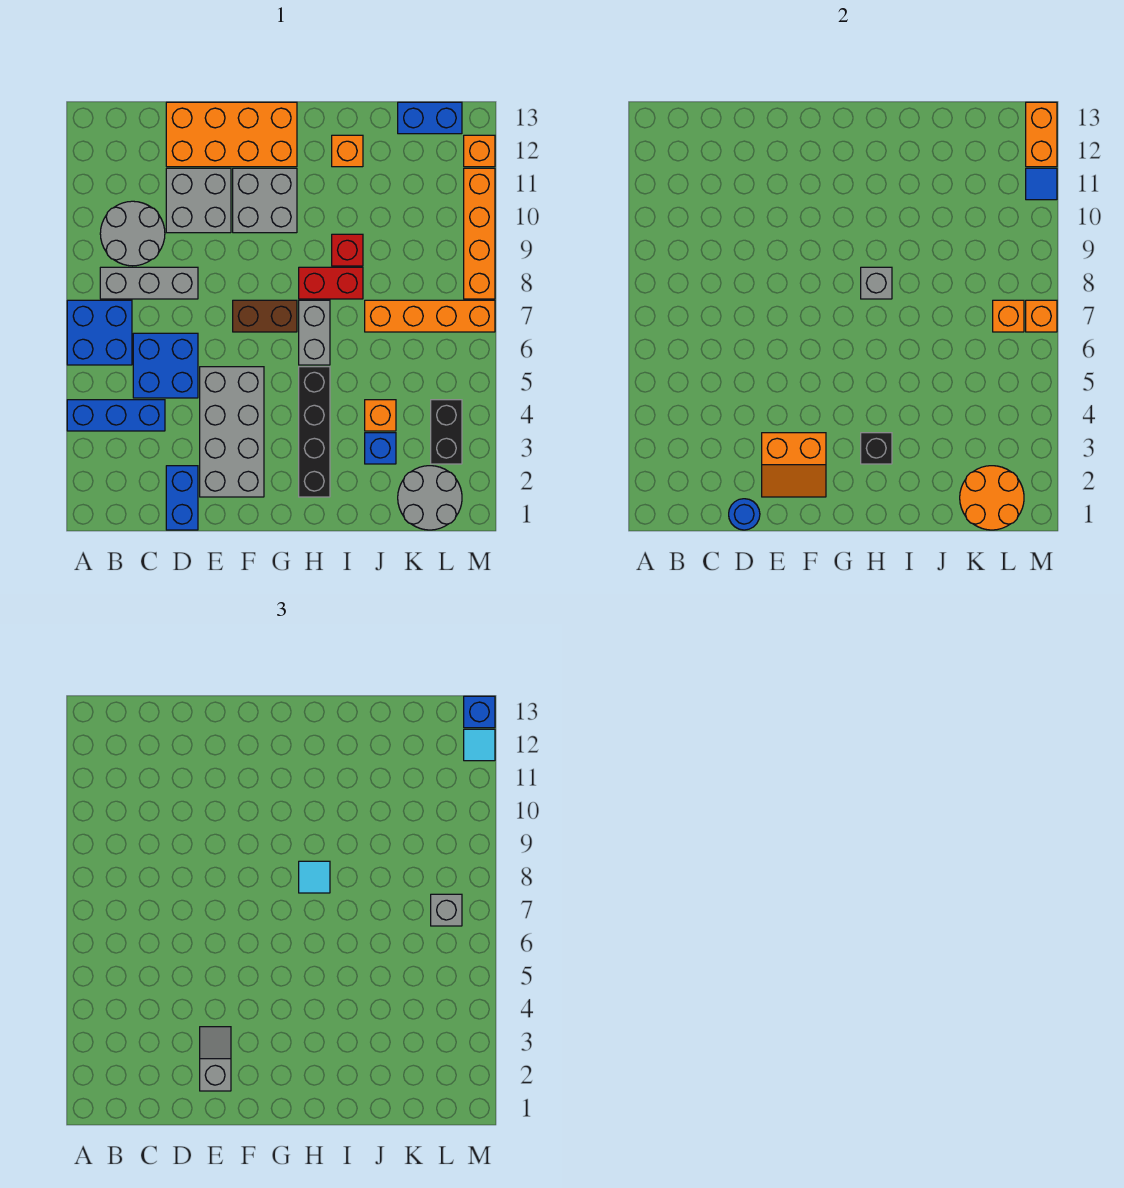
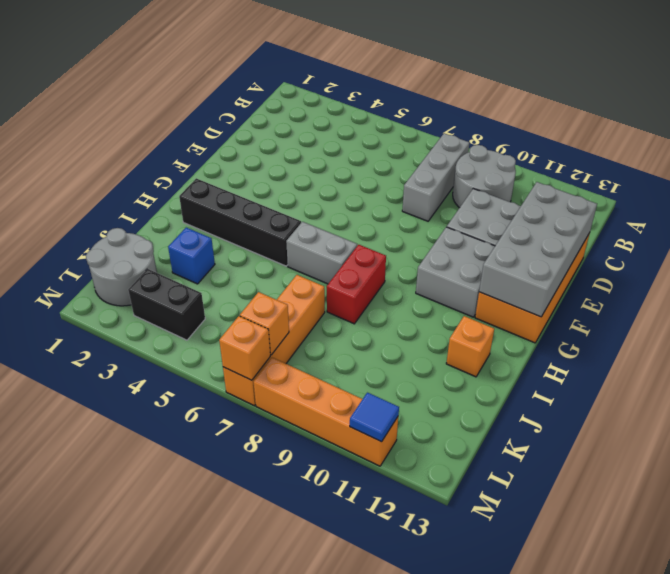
grey 2x4 brick [479,182,597,317] -> grey 2x4 brick turned to [200,367,264,497]
none -> blue 1x3 brick [67,400,165,431]
none -> blue 2x2 brick [67,300,132,365]
none -> blue 2x2 brick [133,333,198,398]
none -> blue 1x2 brick [166,466,198,530]

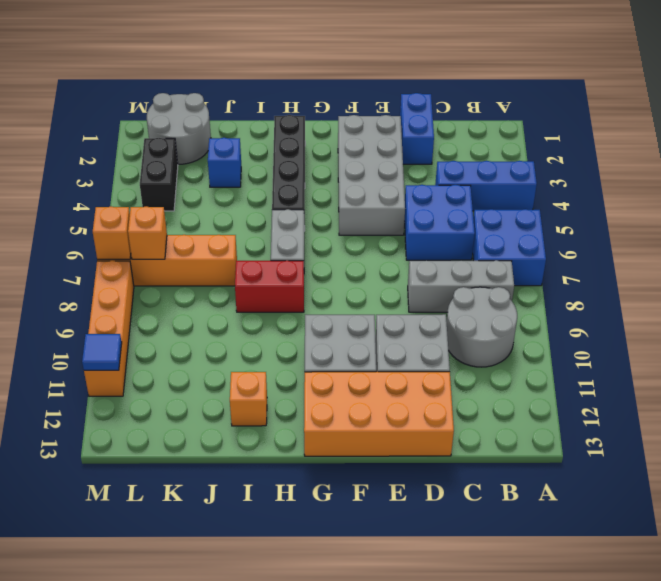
none -> brown 1x2 brick [233,300,297,332]
none -> red 1x1 brick [332,234,363,266]
none -> orange 1x1 brick [365,400,396,431]
none -> blue 1x2 brick [398,102,462,134]

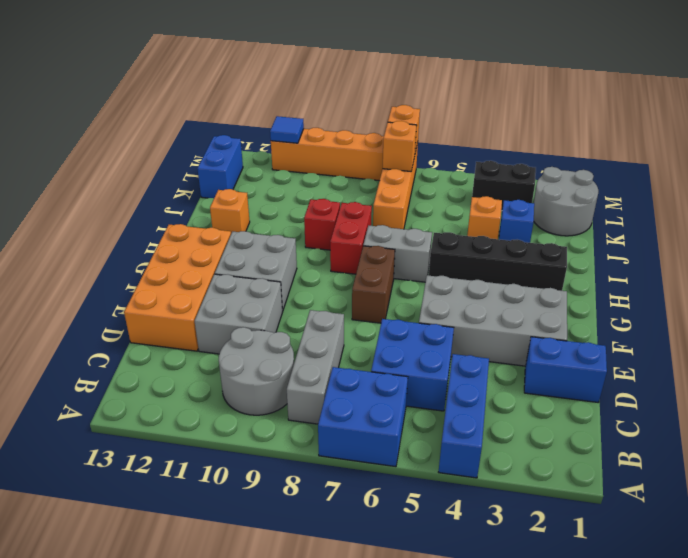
none -> orange 1x1 brick [464,135,495,167]
none -> blue 1x1 round brick [729,499,760,530]
none -> orange 2x2 slope [762,433,826,497]
none -> black 1x1 brick [861,433,892,464]

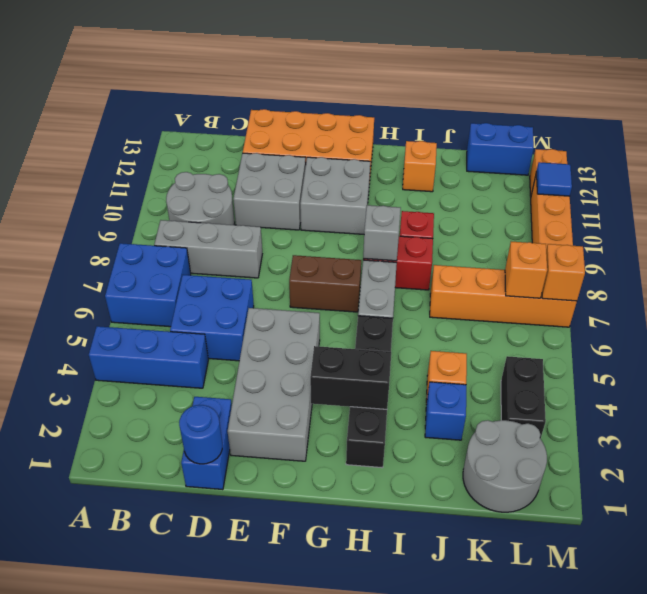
black 1x2 brick [310,346,391,409] -> black 1x1 brick [861,433,892,464]
none -> orange 2x2 slope [762,433,826,497]
none -> orange 2x2 round brick [960,466,1024,530]
none -> orange 1x2 brick [1026,102,1057,167]
none -> grey 1x2 slope [200,1027,231,1091]

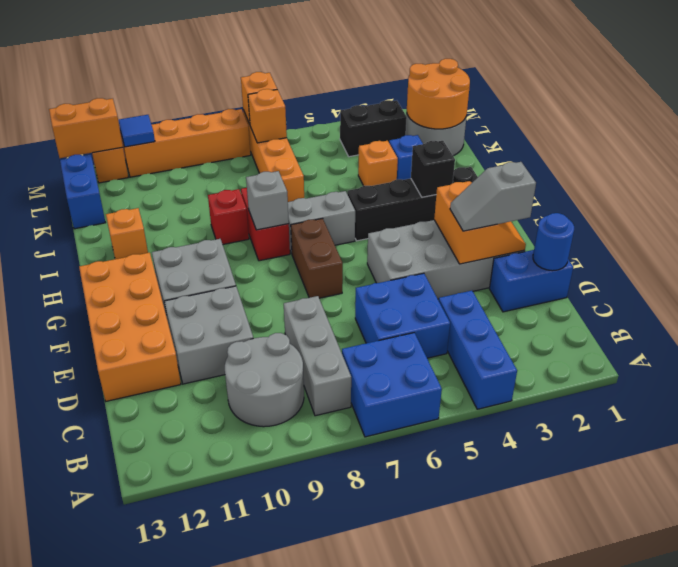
none -> cyan 1x1 tile [299,861,330,893]
none -> grey 1x1 brick [431,894,462,926]
none -> cyan 1x1 tile [464,729,495,761]
none -> blue 1x1 brick [464,696,495,728]

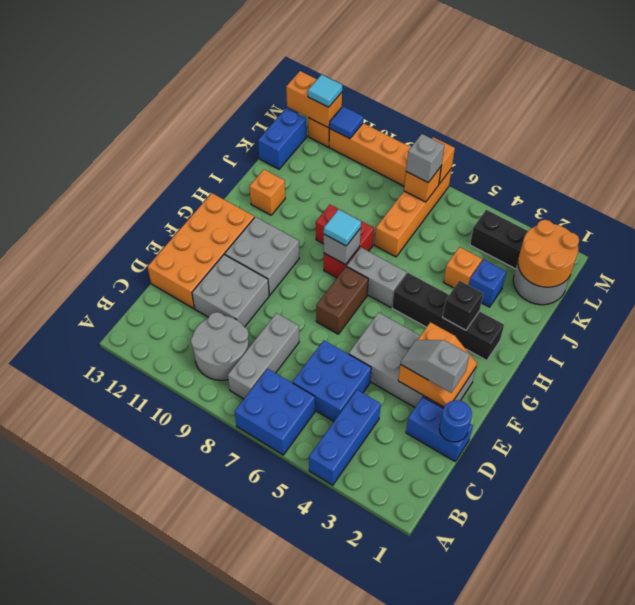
none -> blue 1x1 brick [464,696,495,728]

